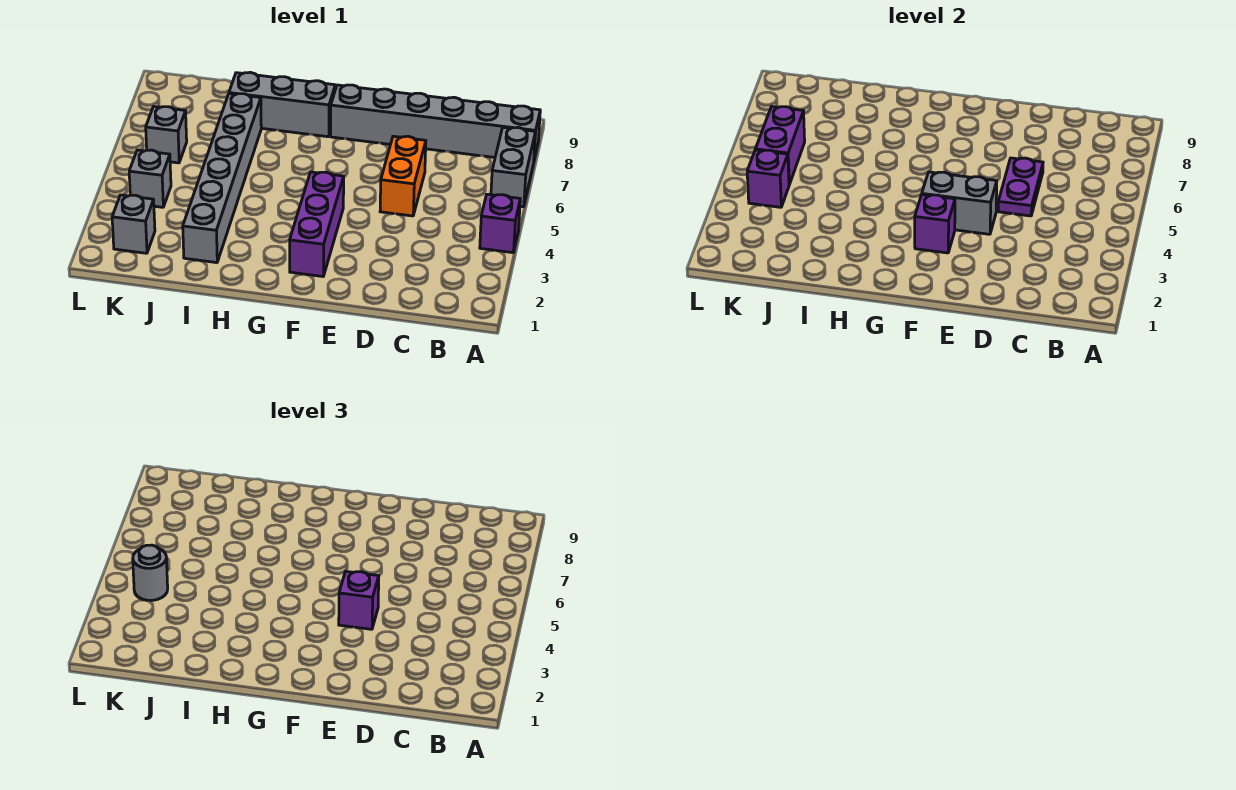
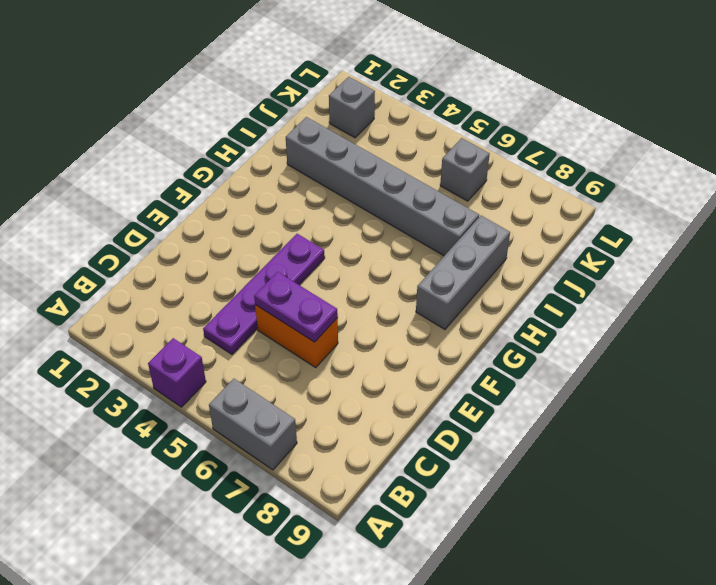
purple 1x4 plate [203,234,325,354] -> purple 1x3 brick [290,172,344,277]
none -> grey 1x6 brick [331,85,540,159]
none -> grey 1x1 brick [129,150,171,207]
none -> grey 1x2 brick [922,172,997,234]

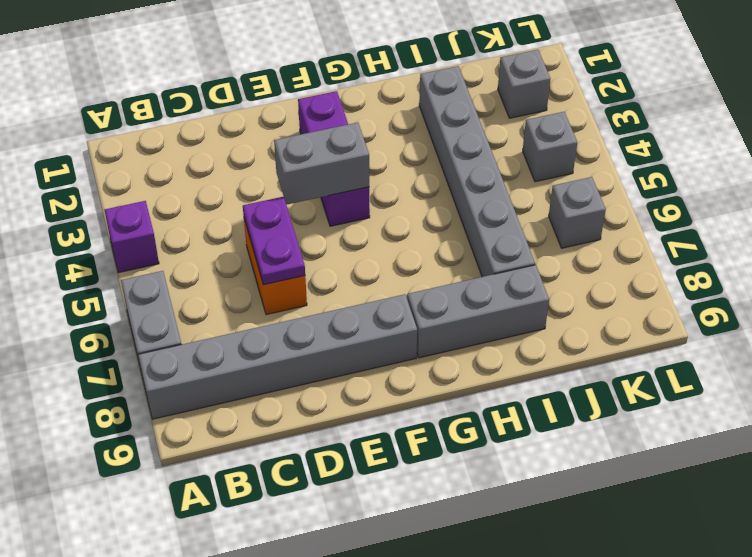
none -> purple 1x1 brick [915,195,955,253]
none -> purple 1x1 brick [747,150,789,207]
none -> purple 1x2 brick [756,107,805,185]

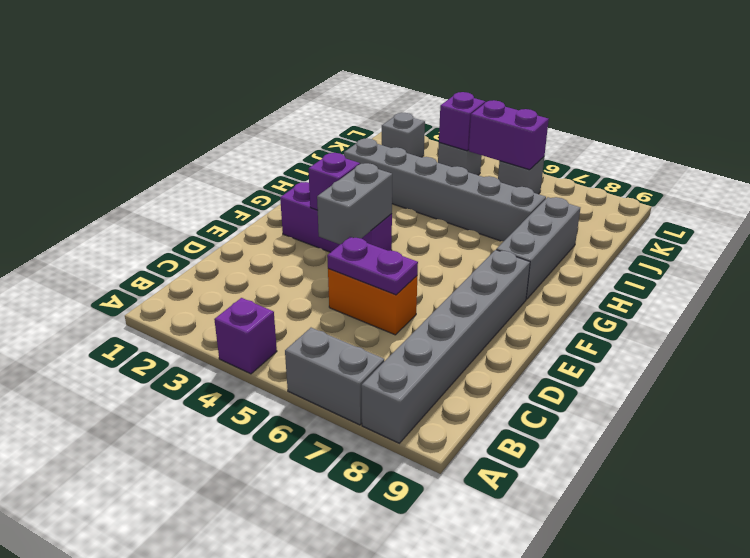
none -> purple 1x1 brick [339,571,379,629]
none -> grey 1x1 round brick [133,545,168,601]

